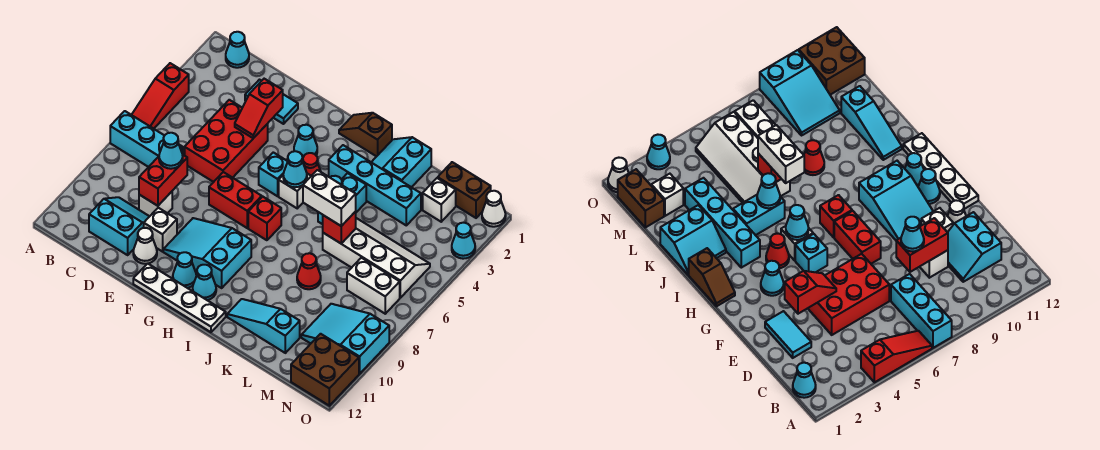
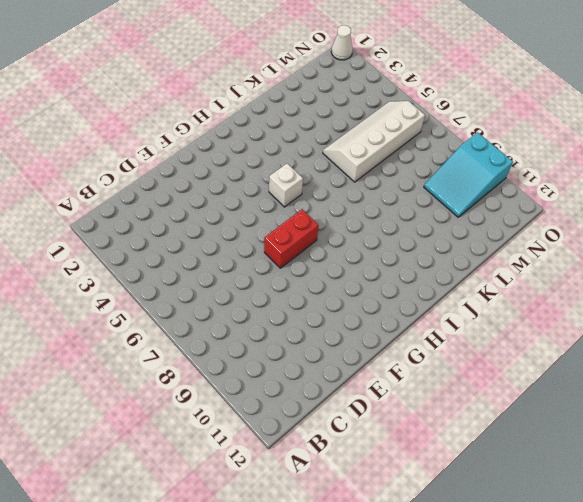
none -> red 1x3 slope [132,63,189,129]
none -> cyan 1x3 brick [110,111,183,167]
none -> cyan 1x1 cone [226,32,249,68]
none -> cyan 2x2 slope [89,197,150,255]

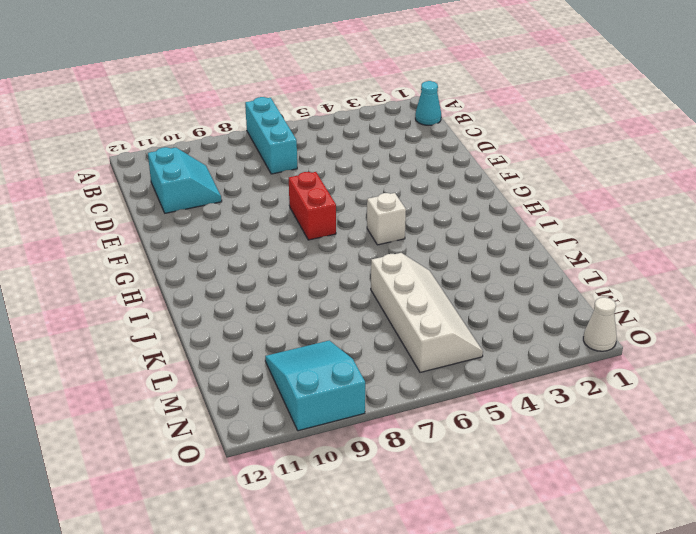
none -> red 1x3 slope [132,63,189,129]
none -> cyan 1x2 tile [245,80,298,124]
none -> red 2x3 brick [184,100,268,182]
none -> white 1x1 brick [139,192,172,216]

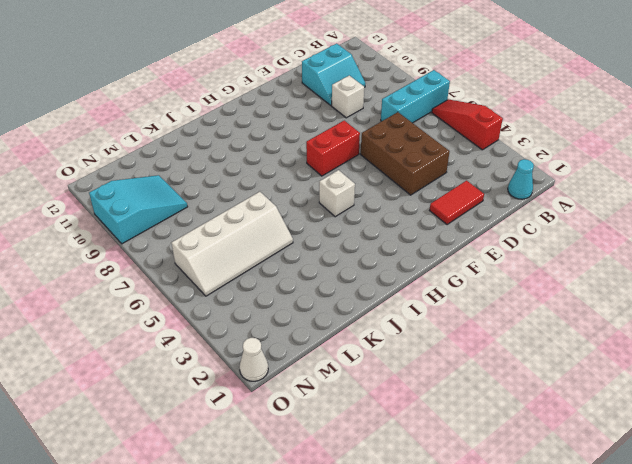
red 1x2 tile [430,181,484,225] -> cyan 1x2 tile [245,80,298,124]
brown 2x3 brick [361,112,450,195] -> red 2x3 brick [184,100,268,182]
none -> white 1x1 brick [144,208,177,252]
none -> white 1x1 cone [133,228,157,264]
none -> cyan 2x3 slope [163,218,251,288]
none -> white 1x4 plate [133,263,226,332]

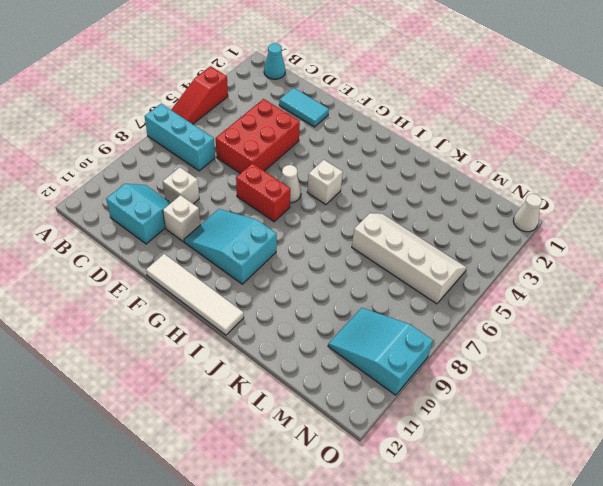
white 1x4 tile [146,254,244,335] -> white 1x4 plate [133,263,226,332]
white 1x1 cone [280,165,301,203] -> white 1x1 cone moved to [133,228,157,264]
none -> cyan 1x1 cone [294,125,317,158]
none -> cyan 1x1 brick [259,152,288,196]
none -> cyan 1x1 cone [173,252,196,288]
none -> brown 1x2 slope [339,113,392,157]

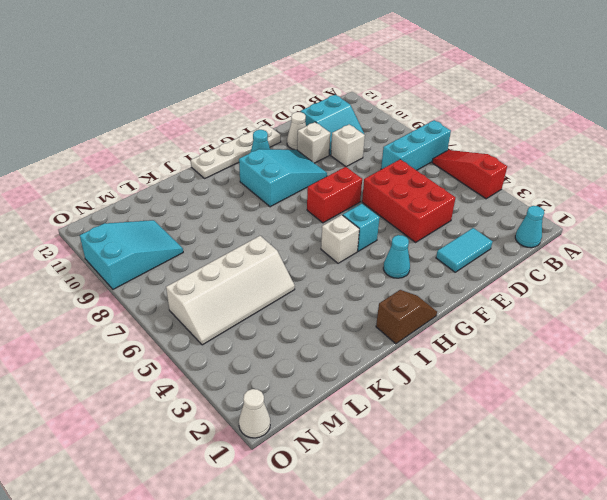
none -> red 1x1 cone [303,153,321,176]
none -> red 1x1 brick [248,197,281,240]
none -> cyan 1x1 cone [193,265,216,300]
none -> cyan 1x4 brick [329,145,421,225]

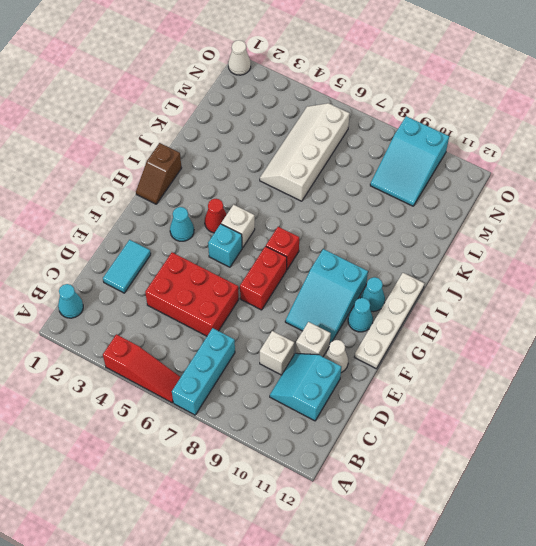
none -> cyan 1x4 brick [329,145,421,225]
none -> cyan 2x2 slope [371,137,431,187]
none -> cyan 1x2 brick [318,173,366,224]
none -> cyan 1x3 slope [227,299,300,353]

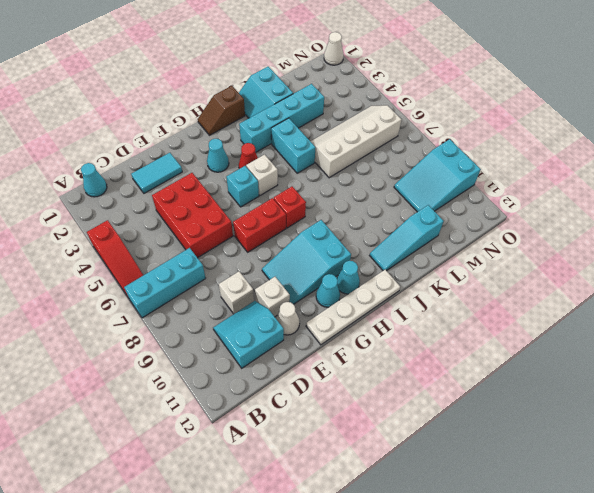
none -> red 1x1 cone [297,253,321,289]
none -> brown 1x2 brick [438,162,491,218]
none -> white 1x1 brick [423,178,456,222]
none -> white 1x2 brick [347,258,400,314]

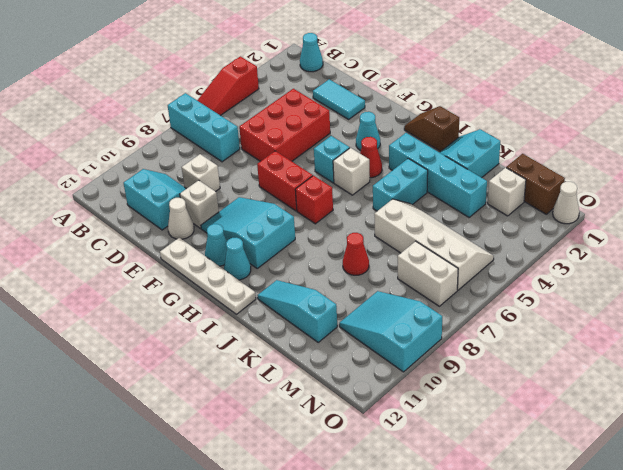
none -> brown 2x2 brick [291,334,359,406]
none -> cyan 1x1 cone [452,223,475,259]
none -> red 1x2 brick [139,154,187,206]
none -> red 1x2 slope [235,79,283,138]

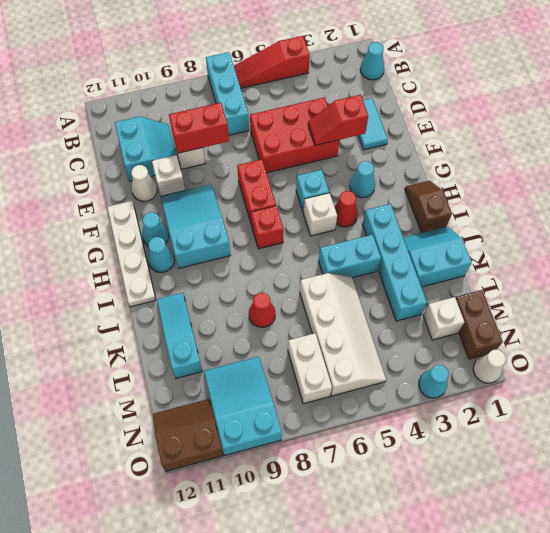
brown 2x2 slope [153,399,223,471] -> brown 2x2 brick [291,334,359,406]
none -> cyan 1x1 cone [283,151,307,187]
none -> cyan 1x1 cone [757,173,780,208]
none -> red 1x1 brick [323,212,356,243]
none -> cyan 1x1 cone [159,133,183,169]

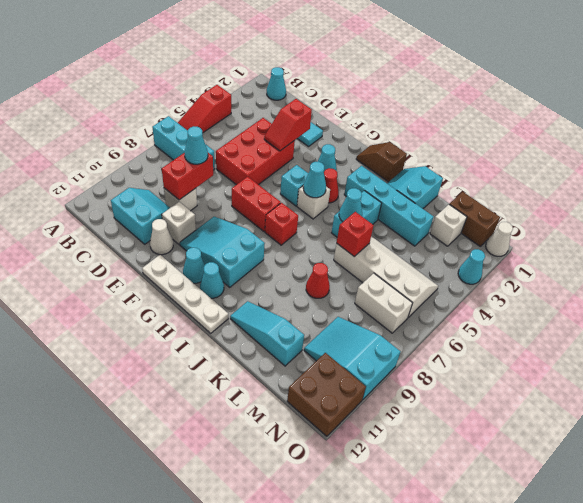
none -> white 1x2 brick [303,170,356,226]

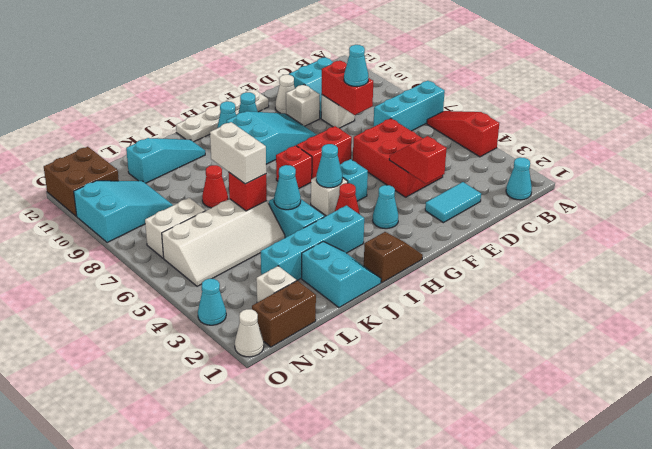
white 1x2 brick [210,122,266,184] -> white 1x2 brick turned to [303,170,356,226]

